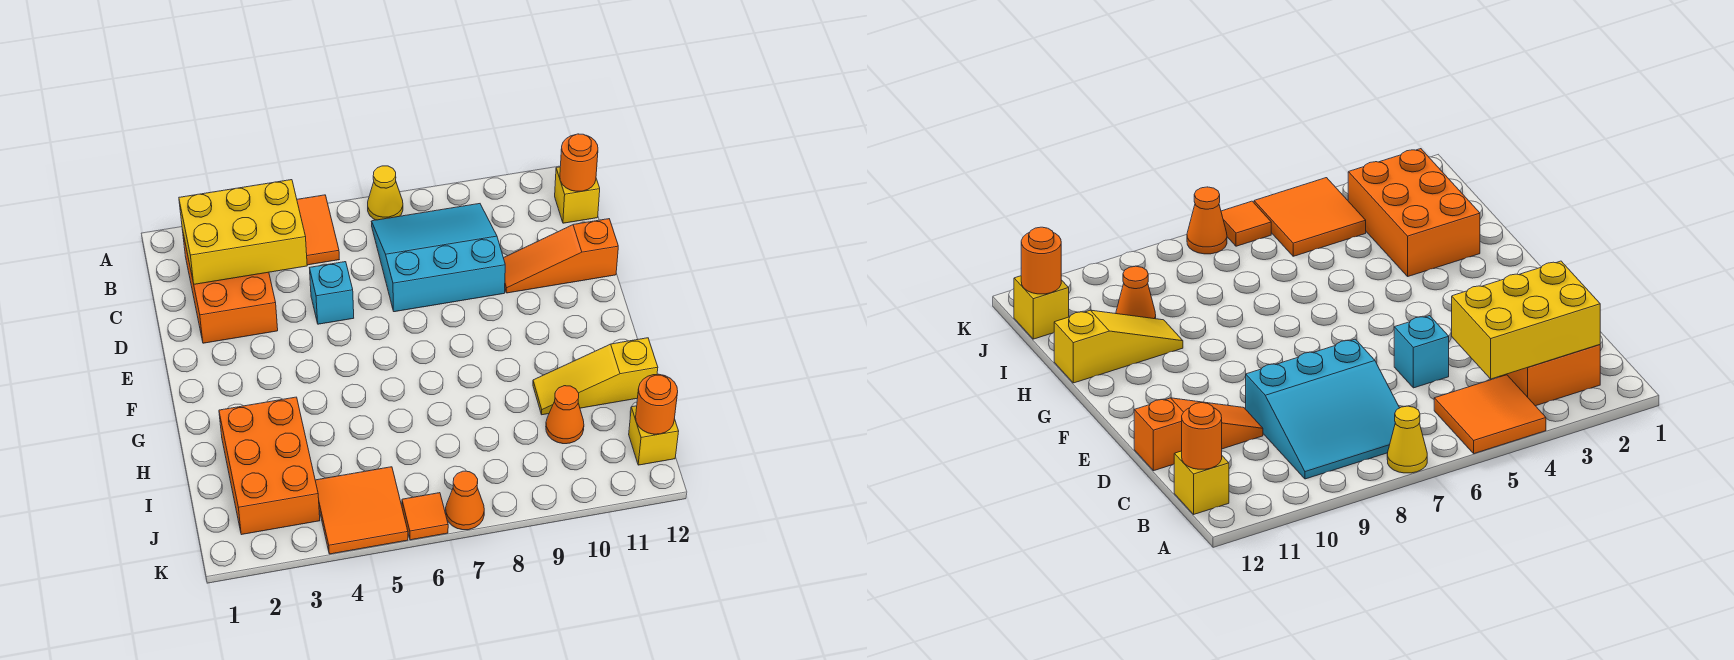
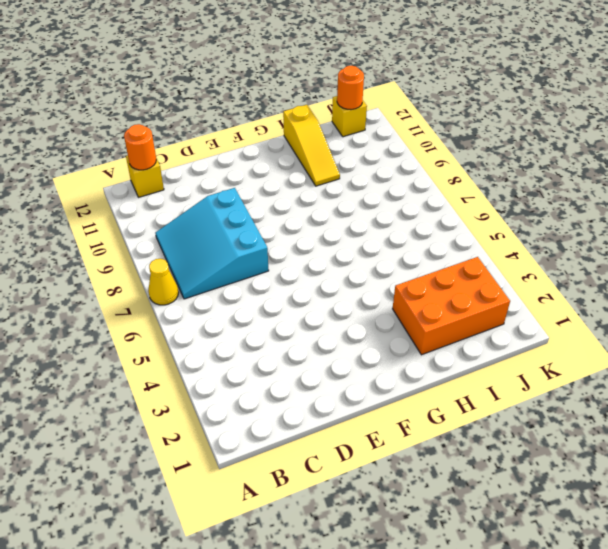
none -> orange 2x2 tile [297,195,339,265]
none -> orange 2x3 brick [182,229,278,343]
none -> cyan 1x1 brick [310,262,354,324]

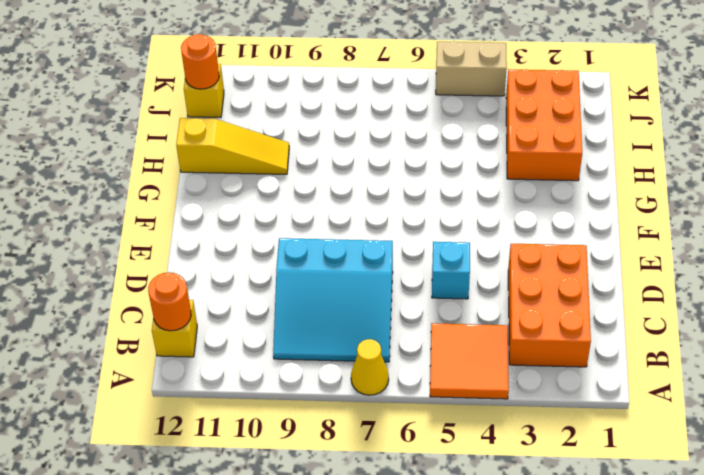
tan 1x2 brick [436,42,507,96] -> orange 2x2 tile [315,467,408,554]
none -> orange 1x3 slope [504,219,618,293]
none -> orange 1x1 cone [546,386,584,444]
none -> orange 1x1 tile [402,493,448,540]

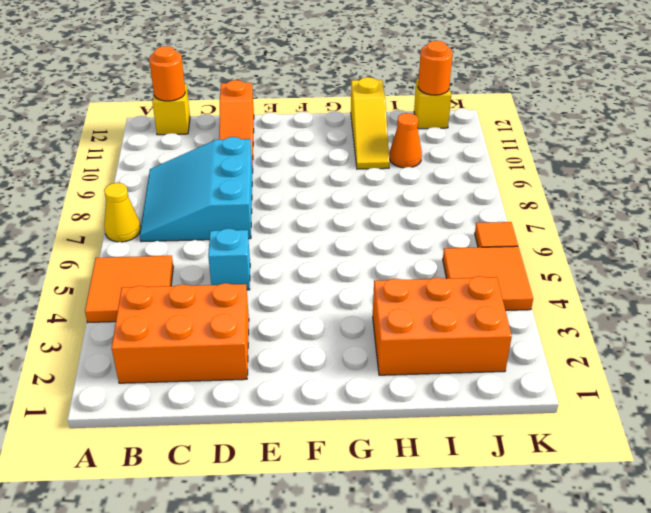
none -> orange 1x1 cone [446,471,484,530]
none -> yellow 2x3 brick [179,180,307,284]

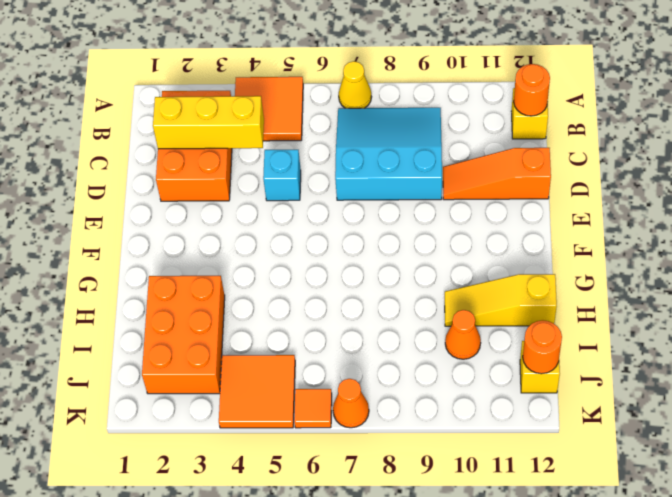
yellow 1x3 brick [153,96,264,149] -> yellow 2x3 brick [179,180,307,284]

